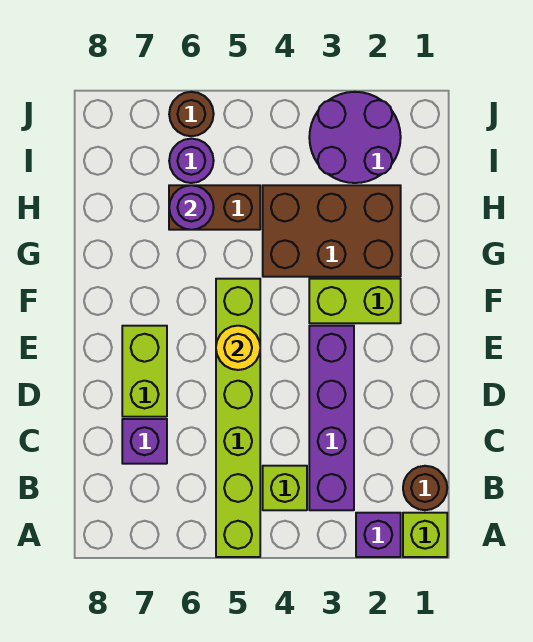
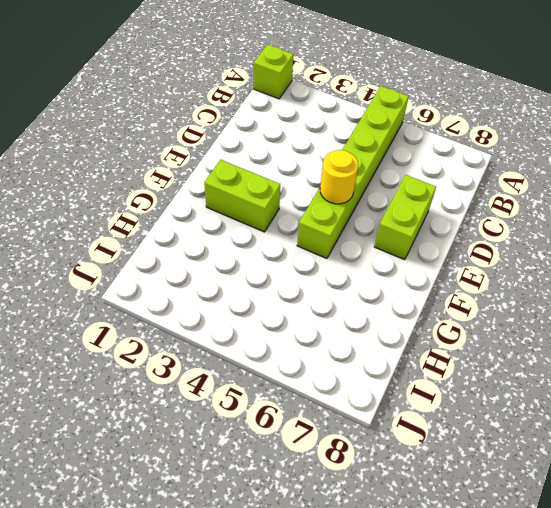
none -> purple 1x1 brick [356,513,401,557]
none -> brown 1x1 round brick [403,466,447,510]
none -> purple 1x4 brick [309,326,354,510]

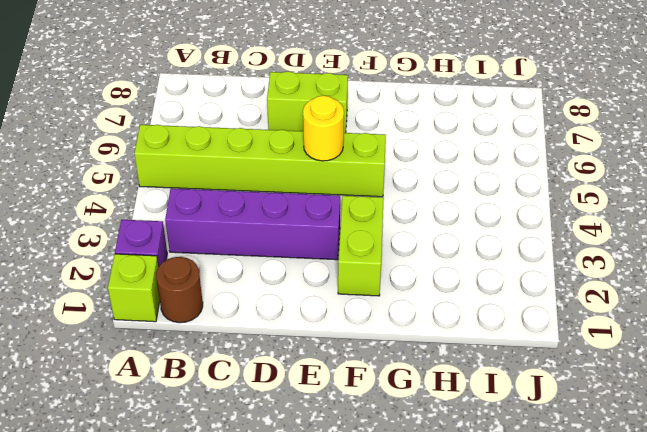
none -> lime 1x1 brick [263,466,307,510]
none -> purple 1x1 brick [122,419,167,464]
none -> brown 2x3 brick [263,185,401,277]

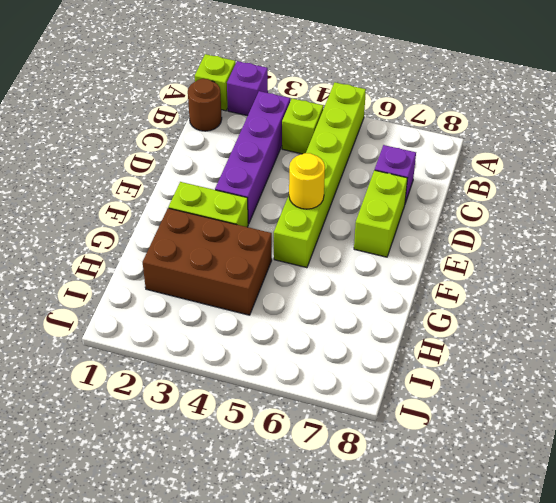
none -> brown 1x2 brick [169,185,260,230]
none -> purple 2x2 round brick [309,92,401,183]
none -> purple 1x1 round brick [169,139,214,183]

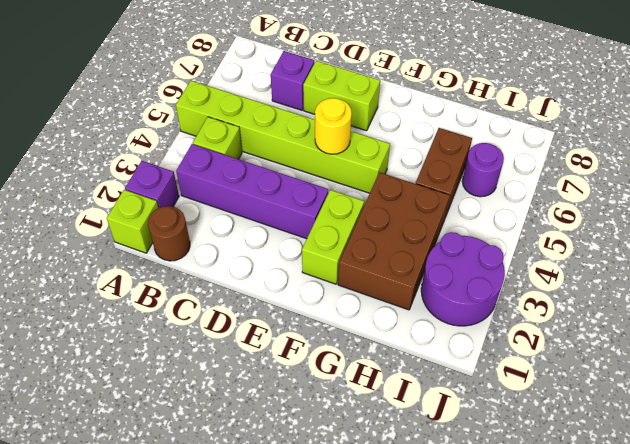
none -> brown 1x1 round brick [169,92,214,136]
none -> purple 1x1 round brick [169,185,214,230]

